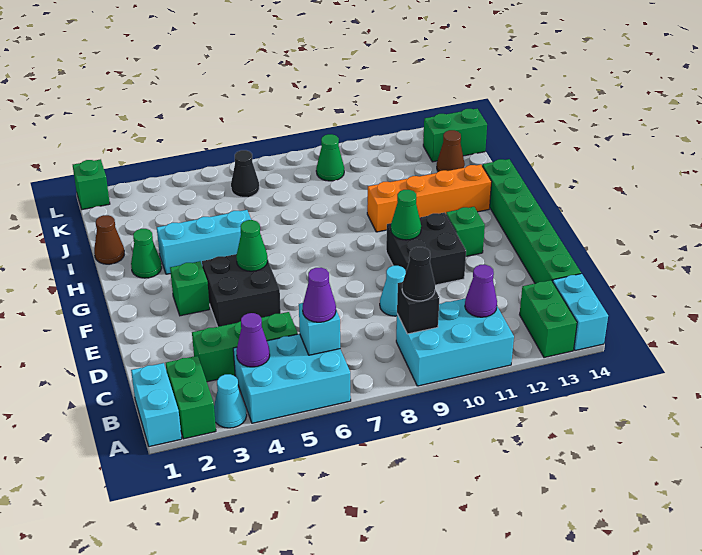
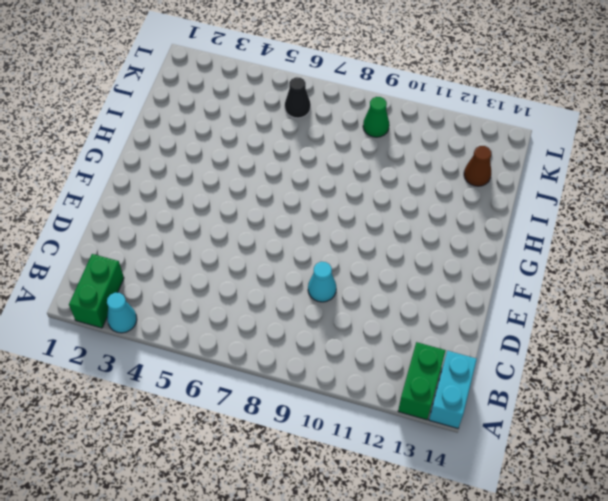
none -> cyan 1x2 brick [131,363,182,447]
none -> cyan 2x3 brick [233,334,351,423]
none -> cyan 2x3 brick [396,298,514,386]
none -> green 1x3 brick [192,312,298,382]

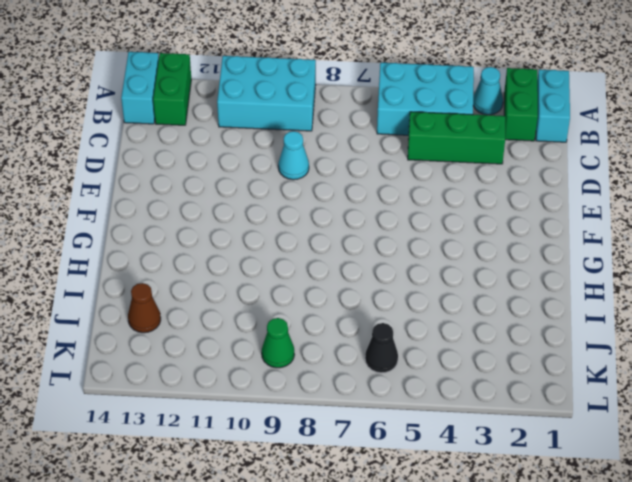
none -> green 1x6 brick [482,159,581,284]
none -> black 2x2 brick [202,254,281,327]
none -> black 2x2 brick [386,212,466,285]
none -> green 1x1 brick [170,261,210,316]

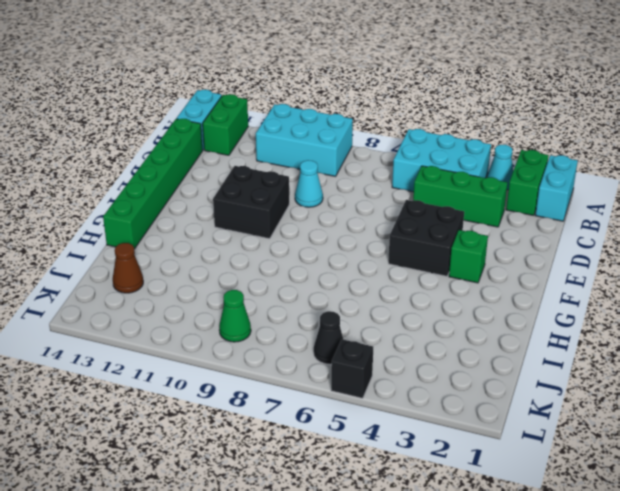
black 1x1 brick [331,339,373,398] -> black 1x1 brick moved to [397,282,439,334]
none -> green 1x1 brick [446,207,485,256]
none -> green 1x1 cone [131,229,162,278]
none -> cyan 1x3 brick [157,210,251,274]
none -> orange 1x4 brick [367,164,492,232]

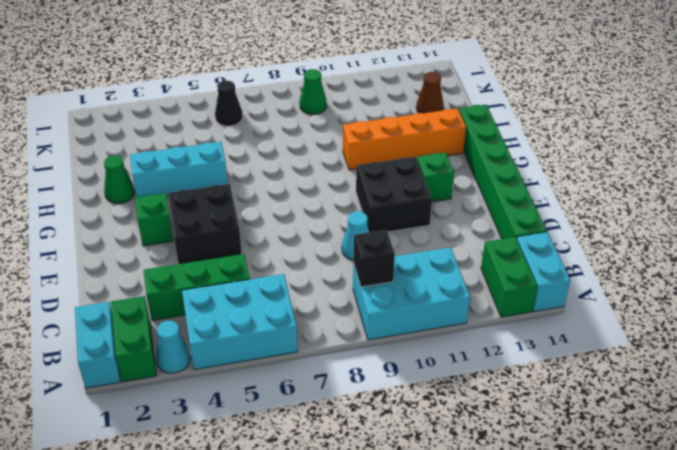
none -> brown 1x1 cone [94,215,124,264]
none -> green 1x2 brick [423,109,487,162]
none -> green 1x1 brick [73,159,110,210]
none -> purple 1x1 cone [236,313,270,367]

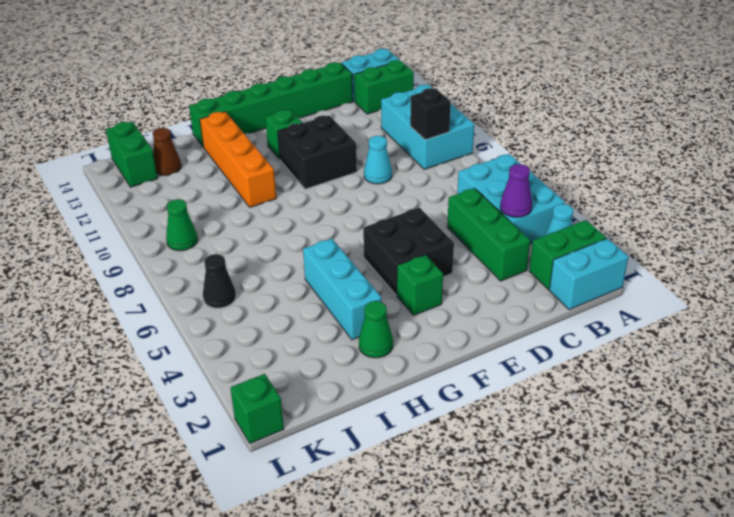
none -> brown 1x1 cone [94,215,124,264]
none -> cyan 1x1 brick [299,303,340,355]
none -> purple 1x1 cone [465,265,497,317]
none -> green 1x1 cone [236,220,268,271]

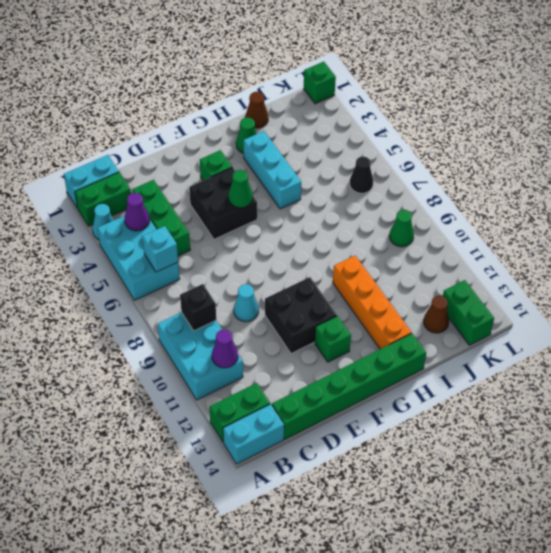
none -> green 1x1 cone [391,190,421,240]
none -> purple 1x1 cone [303,268,336,322]
none -> black 1x1 cone [402,247,435,301]

